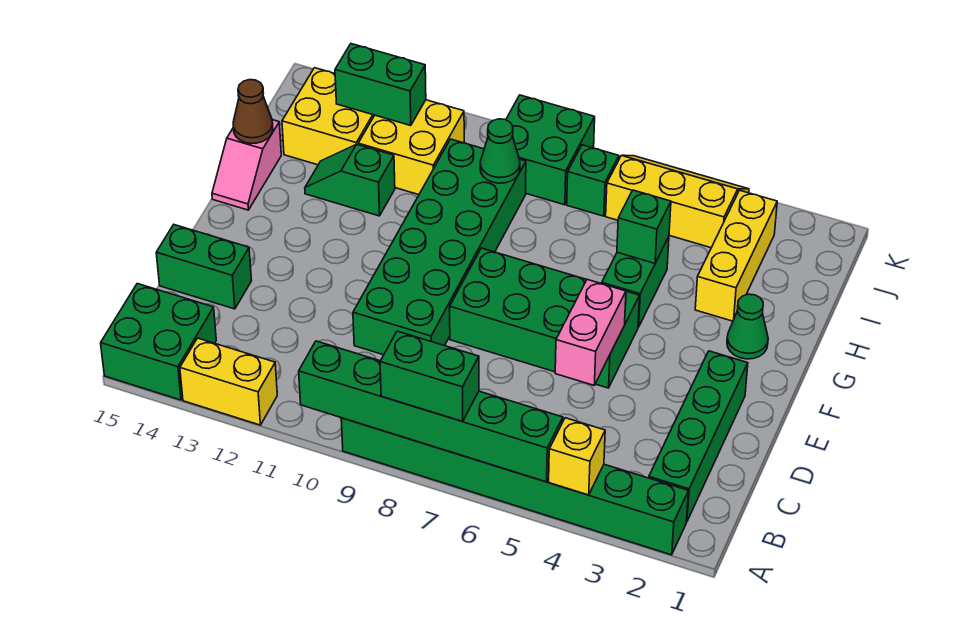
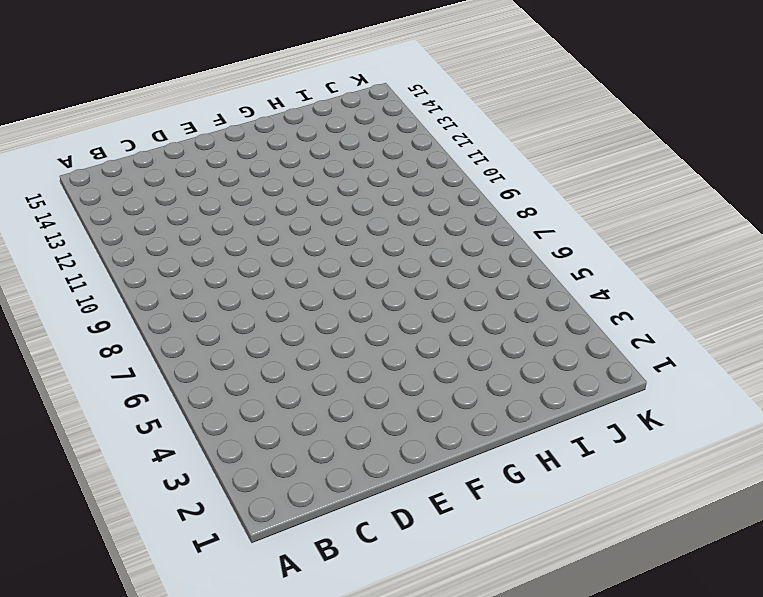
none -> green 1x8 brick [341,418,688,555]
none -> yellow 1x2 brick [180,338,277,425]
none -> green 2x2 brick [101,284,216,400]

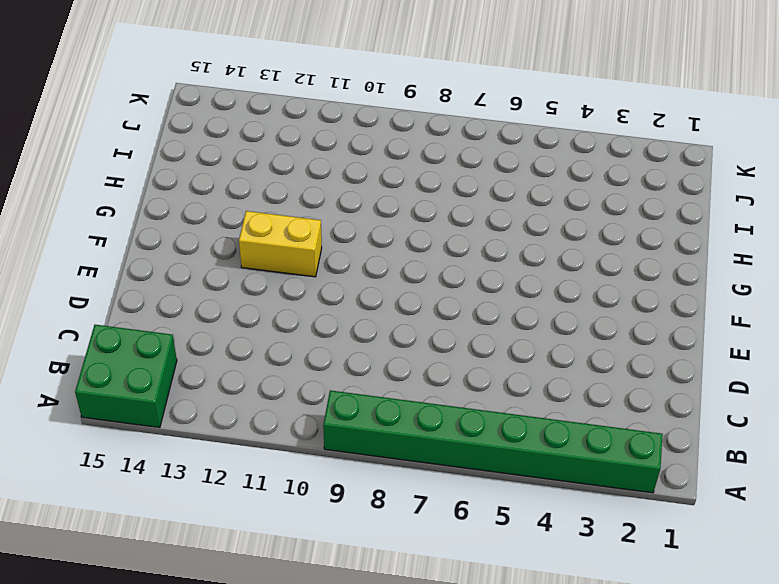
yellow 1x2 brick [239,211,322,277] -> yellow 1x2 brick moved to [180,338,277,425]
none -> green 1x4 brick [649,351,748,522]
none -> green 2x6 brick [353,139,526,355]
none -> green 1x2 brick [156,225,252,309]

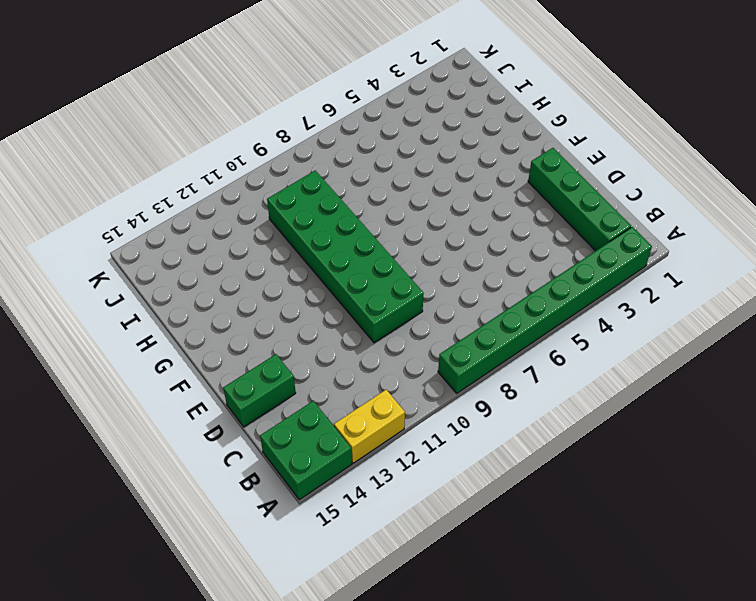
none -> green 2x4 brick [450,248,640,388]
none -> green 1x1 cone [727,294,768,359]
none -> green 1x2 brick [602,237,669,327]

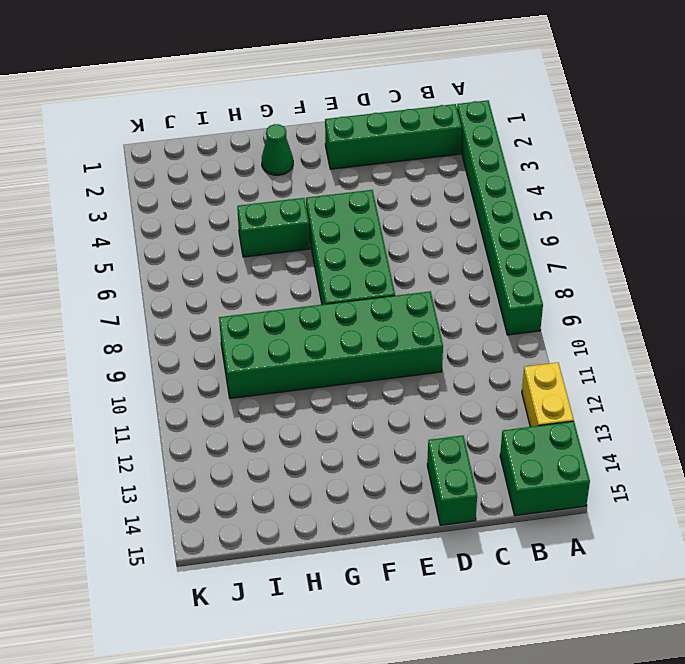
none -> pink 1x2 slope [212,120,281,210]
none -> yellow 1x3 brick [695,190,777,321]
none -> green 1x2 slope [305,144,395,216]

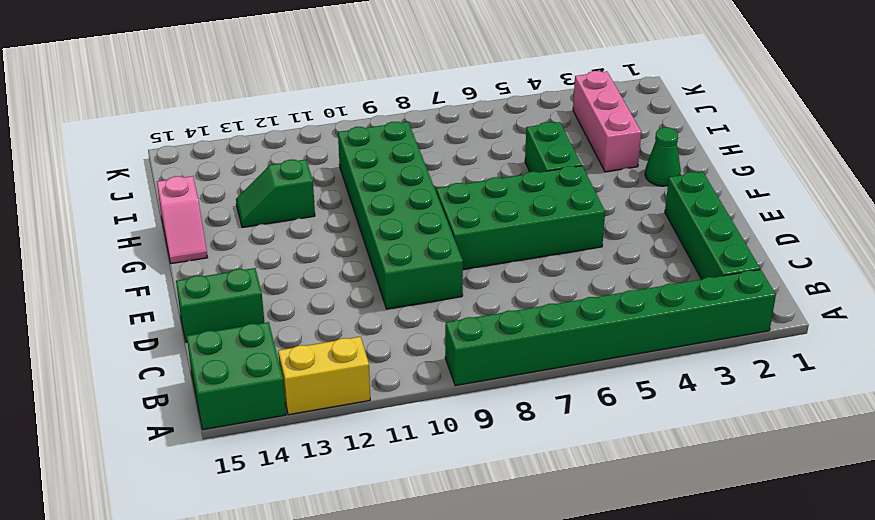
pink 1x3 brick [573,71,641,172] -> yellow 1x3 brick [695,190,777,321]
none -> yellow 2x2 brick [358,100,464,195]
none -> yellow 2x2 brick [282,68,374,165]
none -> yellow 2x3 slope [606,155,749,248]

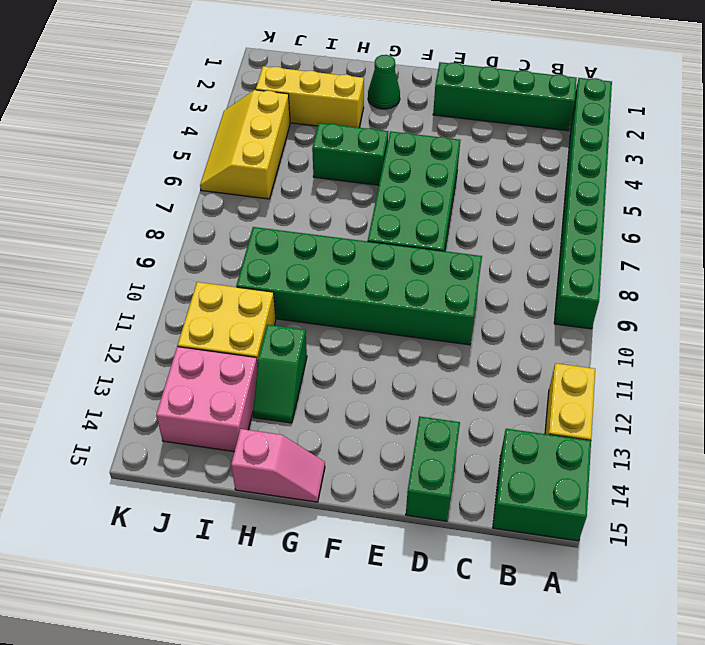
pink 2x2 brick [156,347,258,452] -> yellow 2x2 brick [282,68,374,165]
none -> green 1x1 brick [567,145,619,216]
none -> green 2x2 brick [506,95,595,205]
none -> yellow 1x1 brick [549,418,605,495]

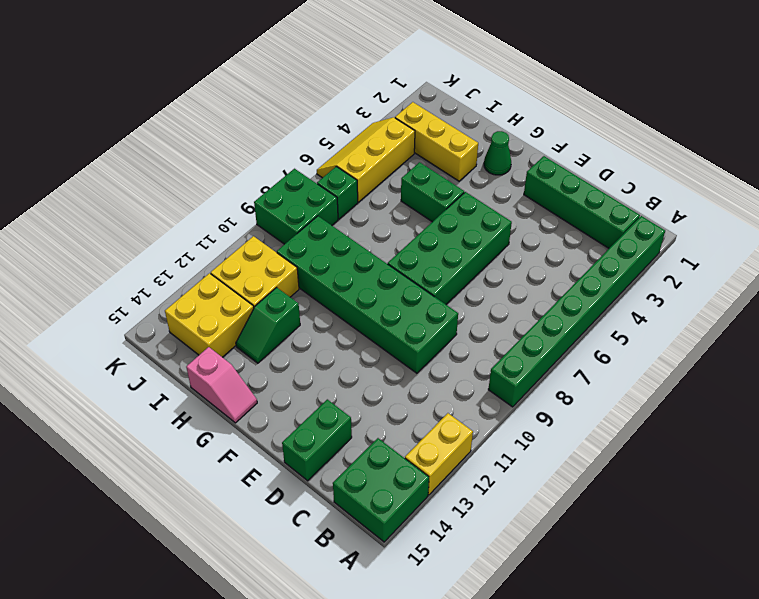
none -> yellow 1x1 brick [549,418,605,495]
none -> green 1x6 brick [299,341,563,482]
none -> pink 1x2 brick [555,280,626,385]

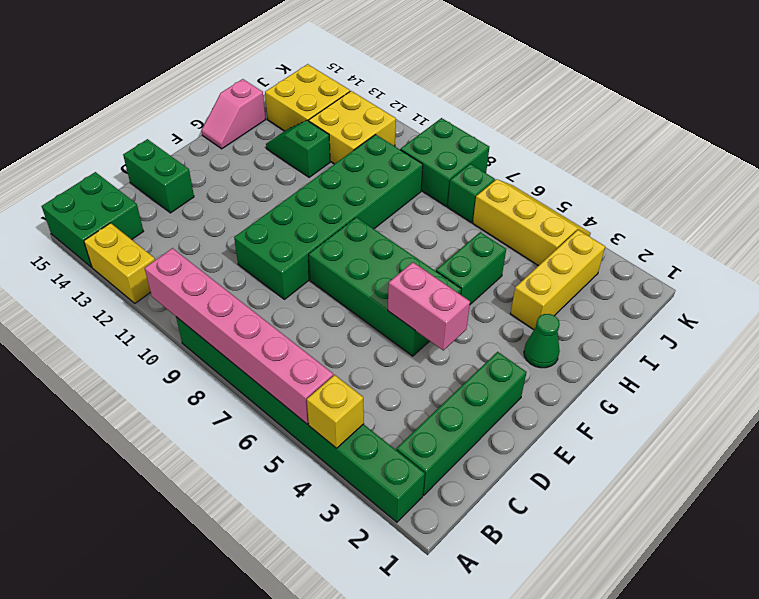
pink 1x6 brick [145,248,333,424] -> green 1x6 brick [299,341,563,482]
pink 1x2 brick [388,262,470,350] -> pink 1x2 brick turned to [555,280,626,385]
none -> green 1x1 brick [617,190,671,263]
none -> brown 1x1 cone [233,80,273,144]
none -> green 1x1 cone [480,119,520,183]

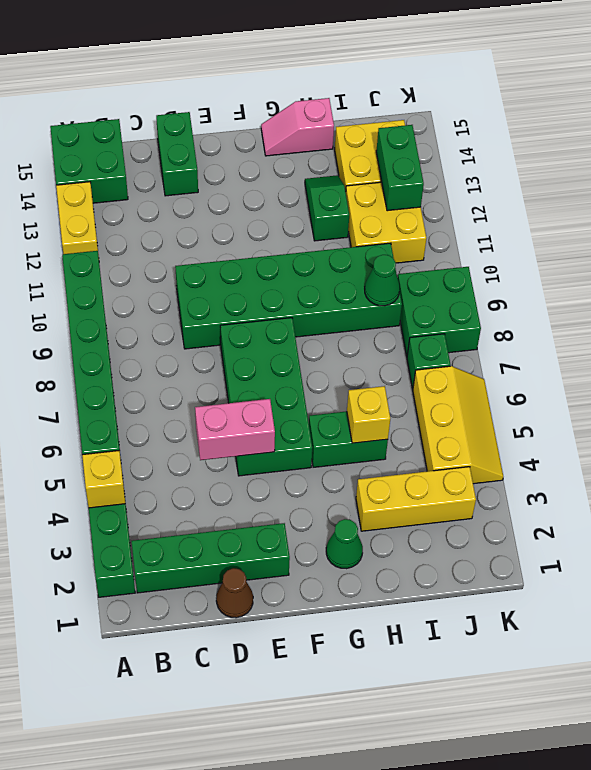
brown 1x1 cone [216,568,253,618] -> brown 1x1 cone moved to [233,80,273,144]
yellow 1x1 brick [347,386,390,443] -> green 1x1 brick [617,190,671,263]
none -> green 1x2 brick [380,331,479,421]

